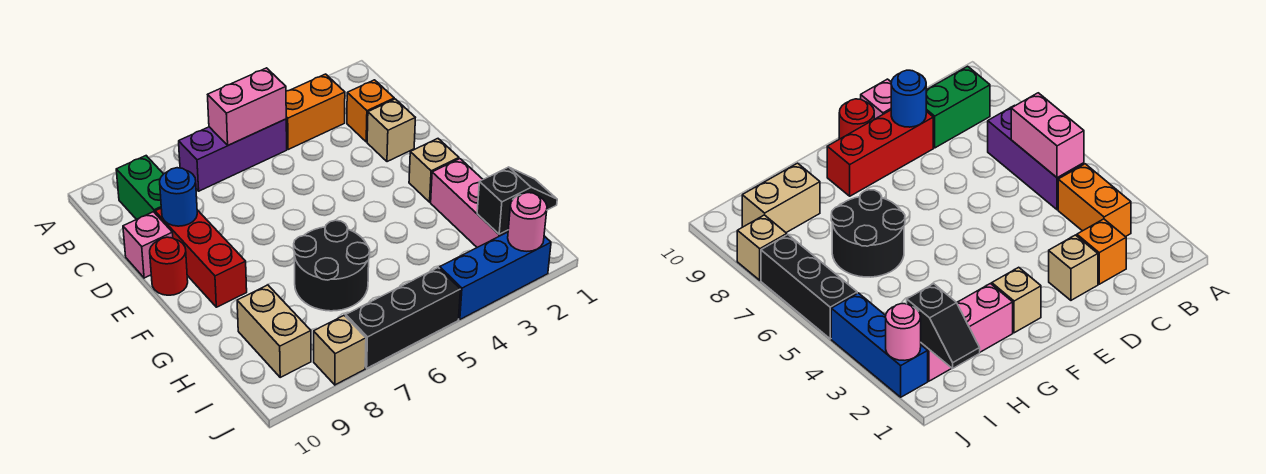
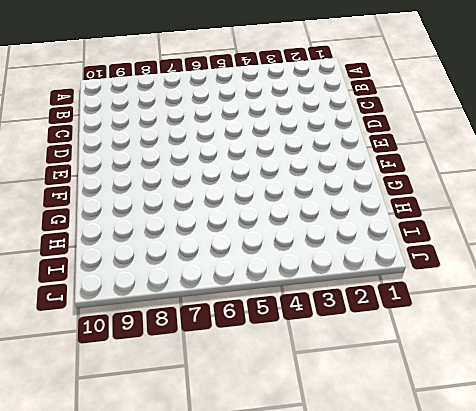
none -> orange 1x2 brick [286,74,345,150]
none -> purple 1x3 brick [179,119,287,191]
none -> green 1x2 brick [116,156,163,220]

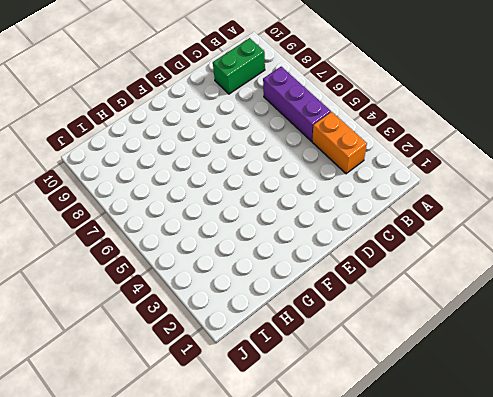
none -> orange 1x1 brick [347,80,394,142]
none -> tan 1x1 brick [367,99,415,162]
none -> red 1x3 brick [155,208,247,307]

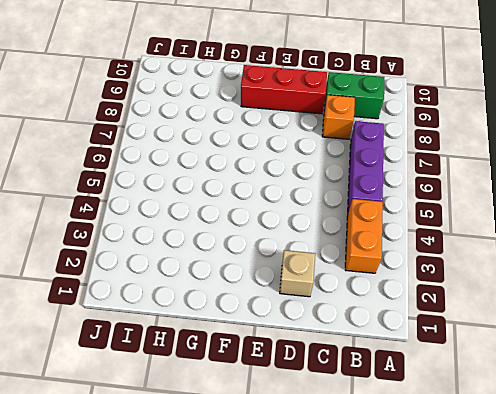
orange 1x1 brick [322,95,355,139] -> orange 1x1 brick moved to [347,80,394,142]
none -> pink 1x1 brick [123,212,173,278]
none -> red 1x1 round brick [150,237,188,295]
none -> tan 1x1 brick [409,139,459,202]

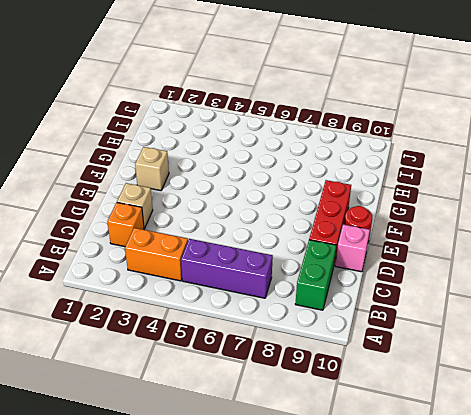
none -> pink 1x3 brick [431,159,508,247]
none -> black 2x2 round brick [294,220,370,311]
none -> tan 1x2 brick [237,285,311,377]

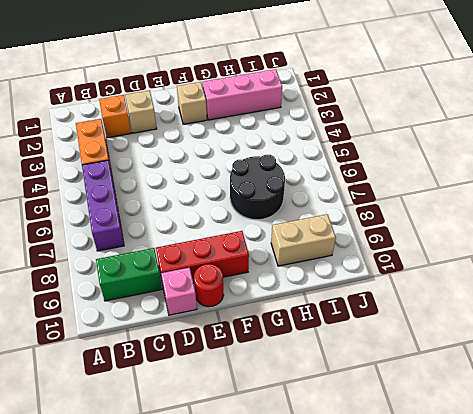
none -> blue 1x3 brick [440,232,551,319]
none -> black 1x3 brick [346,268,460,368]
none -> tan 1x1 brick [314,316,366,385]

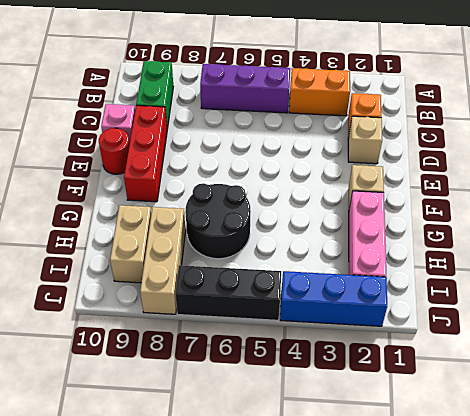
tan 1x3 brick [140,207,186,314] -> tan 1x1 brick [314,316,366,385]
none -> pink 1x2 brick [208,68,286,145]
none -> blue 1x1 round brick [160,168,197,226]
none -> black 1x2 slope [477,167,557,234]

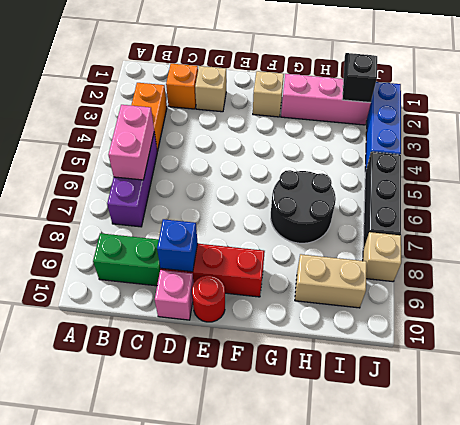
blue 1x1 brick [157,219,198,272] -> blue 1x1 round brick [160,168,197,226]
none -> pink 1x1 round brick [508,193,547,251]

